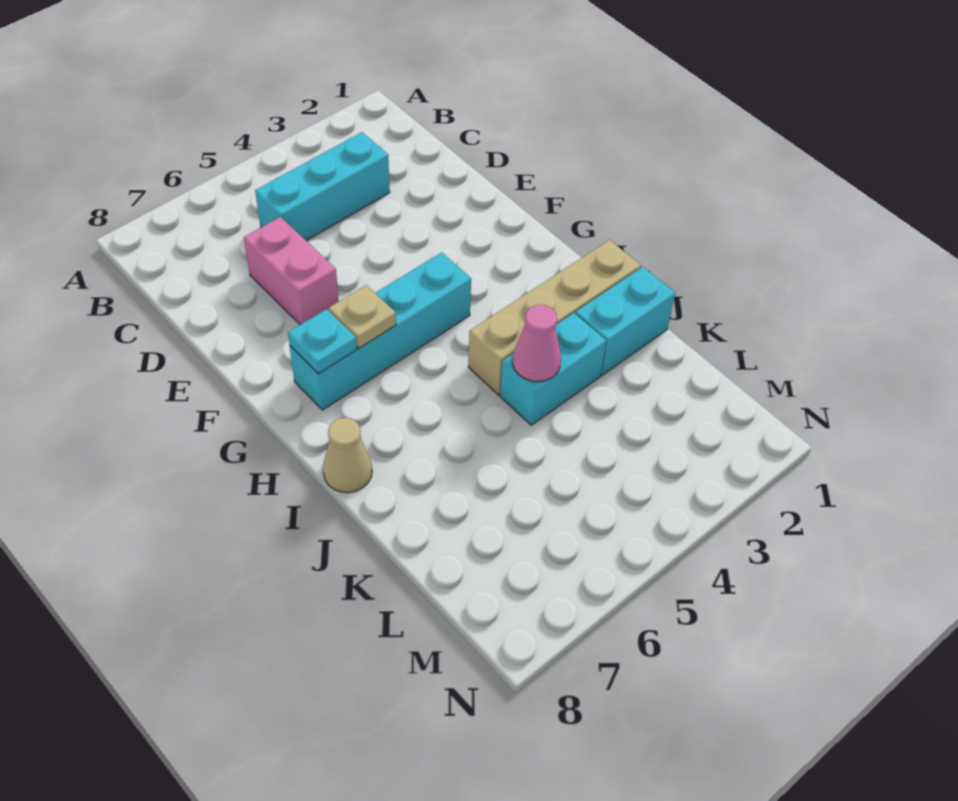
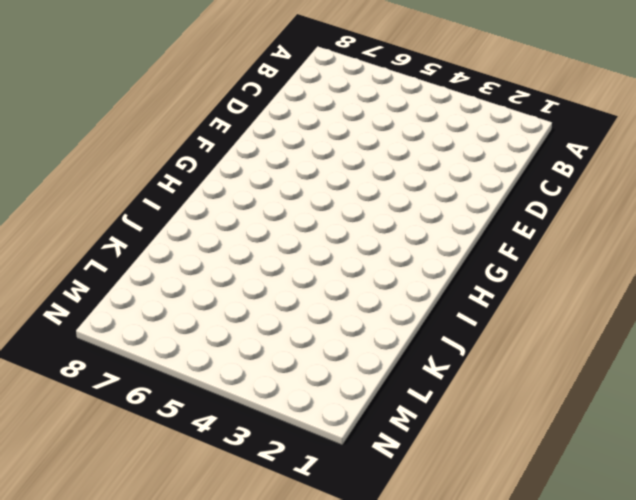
none -> cyan 1x3 brick [255,132,390,241]
none -> pink 1x2 brick [244,217,339,325]

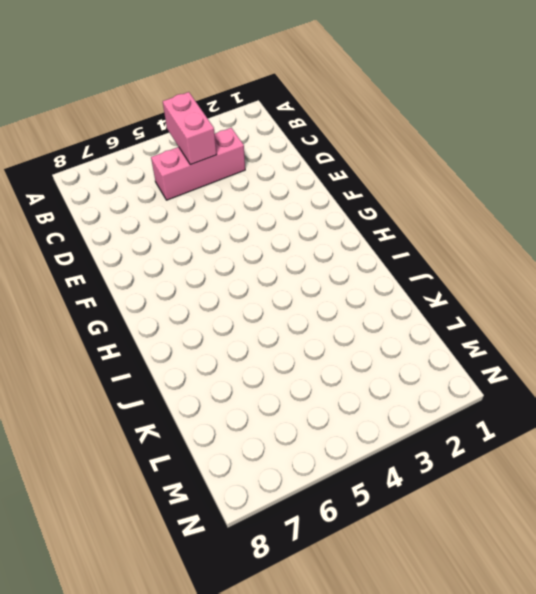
pink 1x2 brick [163,92,217,165] -> pink 1x2 brick moved to [244,217,339,325]
pink 1x3 brick [151,128,245,200] -> cyan 1x3 brick [255,132,390,241]
none -> cyan 1x4 brick [290,252,471,410]
none -> tan 1x4 brick [468,240,641,395]

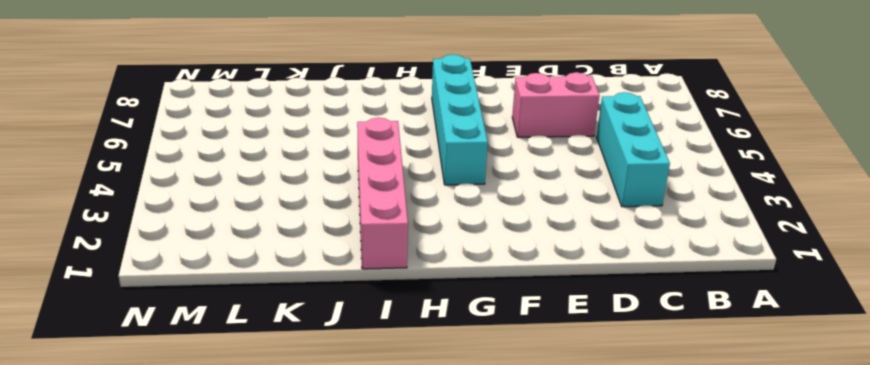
pink 1x4 brick [357,118,408,269] -> tan 1x4 brick [468,240,641,395]
none -> tan 1x1 cone [323,418,372,493]
none -> cyan 1x2 brick [575,267,675,375]

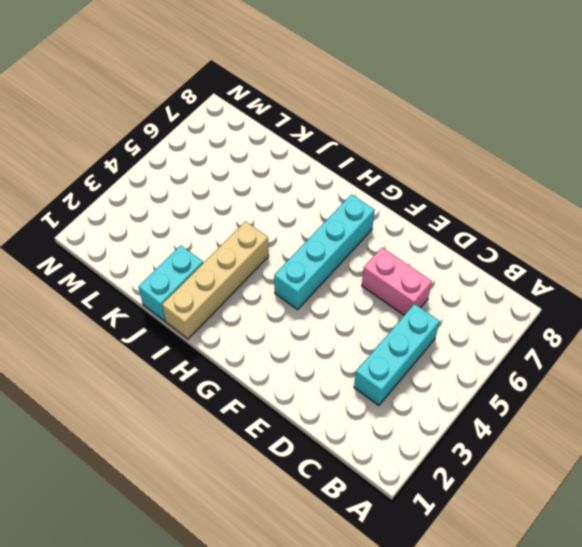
none -> tan 1x1 cone [323,418,372,493]
none -> cyan 1x2 brick [500,313,606,425]

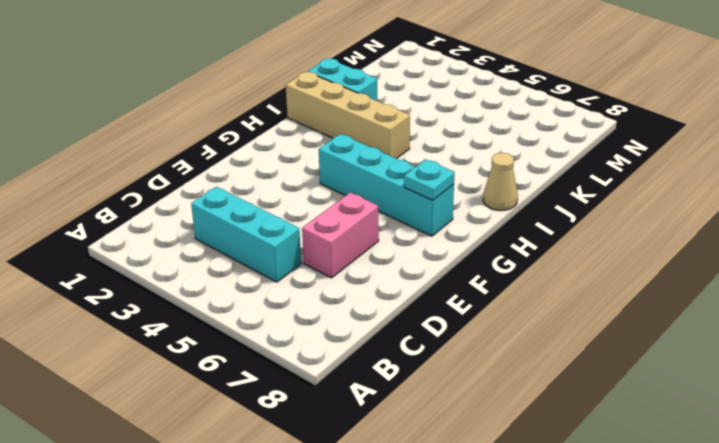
none -> cyan 1x2 brick [500,313,606,425]
none -> tan 1x1 plate [329,285,396,348]

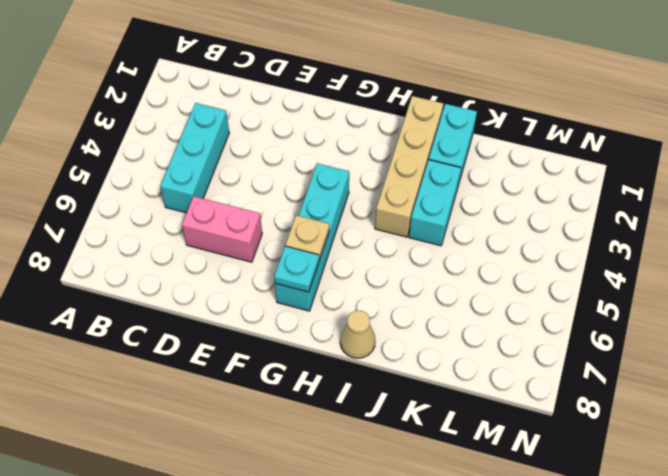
none -> pink 1x1 cone [513,305,561,382]

